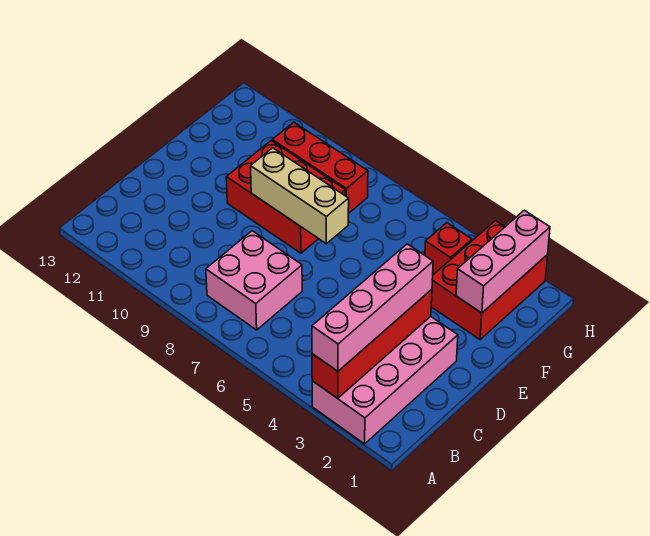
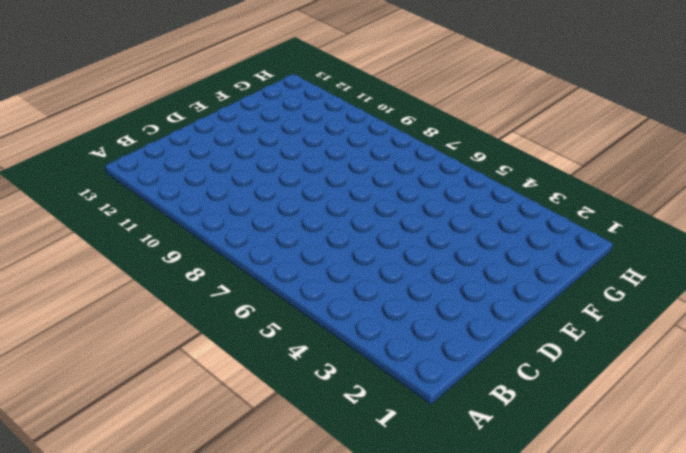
none -> pink 2x4 brick [312,317,458,444]
none -> pink 2x2 brick [206,231,302,330]

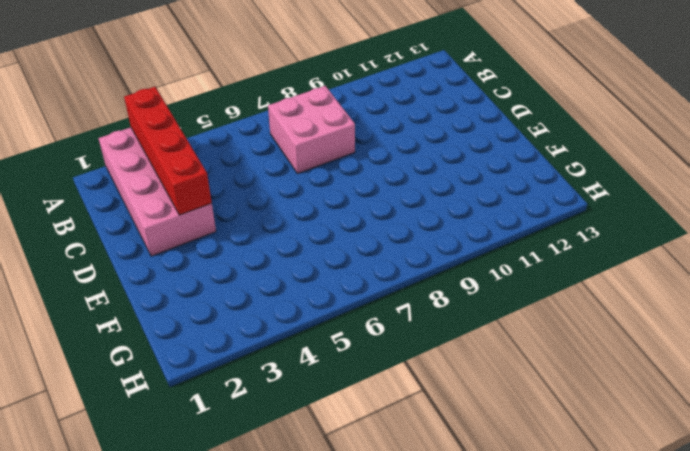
none -> red 2x3 brick [226,141,345,253]
none -> red 2x3 brick [431,221,548,340]

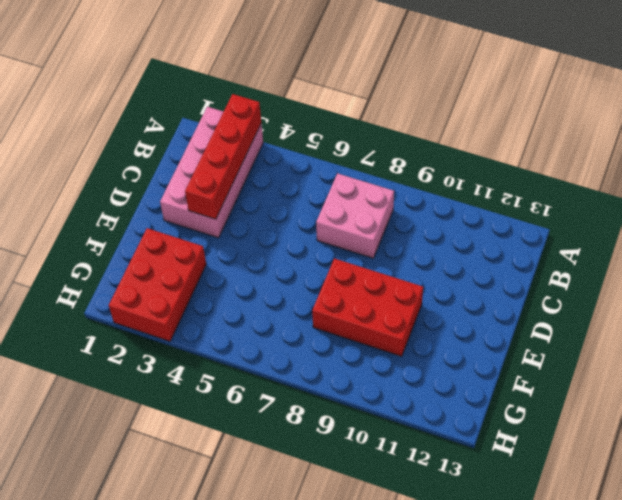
none -> red 1x1 brick [425,223,472,274]
none -> red 1x3 brick [272,122,368,214]

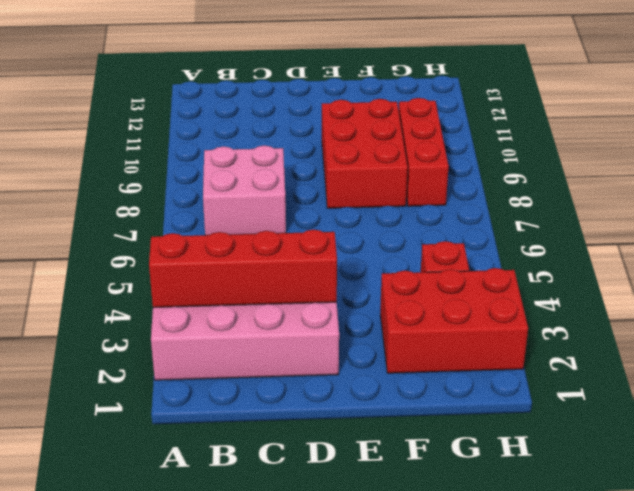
none -> tan 1x3 brick [251,148,349,244]
none -> pink 1x3 brick [456,210,550,313]

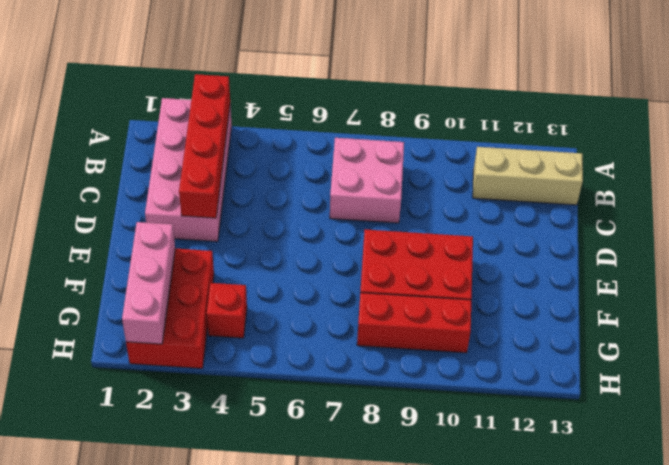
tan 1x3 brick [473,147,583,205] -> tan 1x3 brick moved to [251,148,349,244]
none -> pink 1x4 brick [312,244,433,371]

